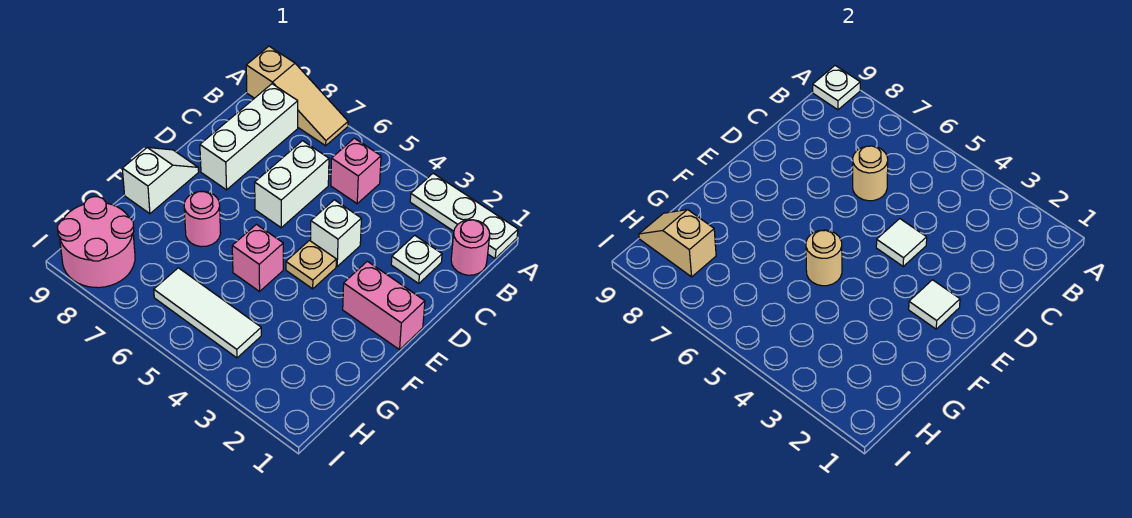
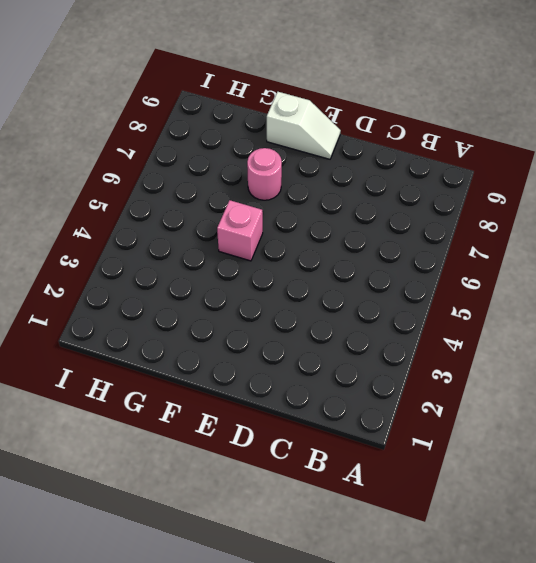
none -> white 1x3 plate [410,173,518,259]
none -> tan 1x3 slope [246,46,348,146]
none -> pink 1x1 round brick [451,220,490,275]

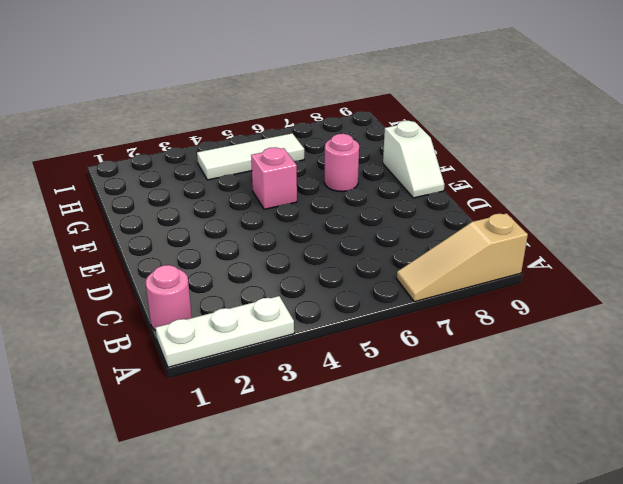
none -> pink 1x1 brick [331,138,381,204]
none -> white 1x3 brick [200,84,298,190]
none -> white 1x1 plate [391,235,442,284]

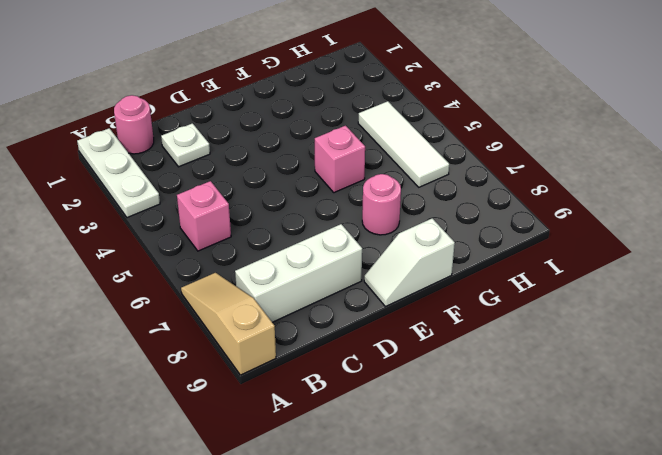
none -> white 1x2 brick [255,141,329,228]
none -> white 1x1 brick [311,200,361,266]
none -> pink 1x2 brick [343,261,425,350]

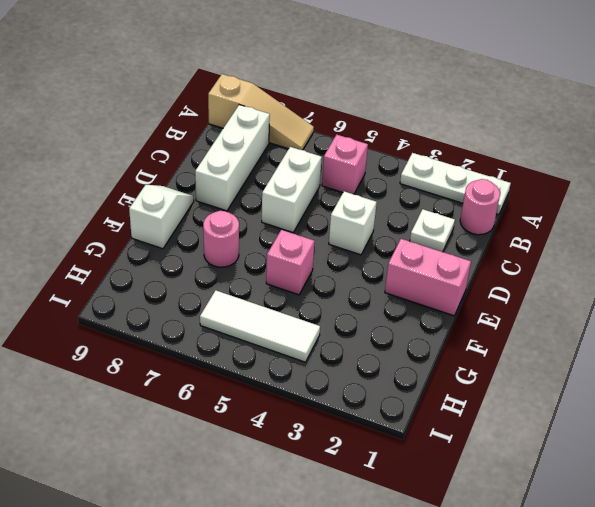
none -> tan 1x1 plate [286,241,336,289]
none -> pink 2x2 round brick [58,197,135,288]
none -> white 1x1 plate [813,66,860,110]

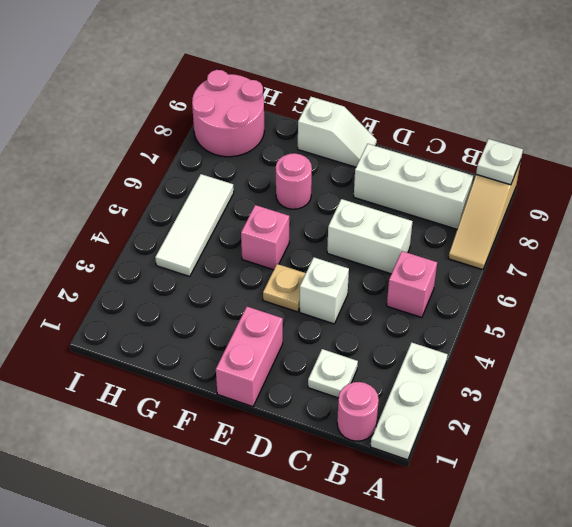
none -> tan 1x1 round brick [853,146,888,201]
none -> white 1x1 tile [876,219,927,266]
none -> white 1x1 tile [909,280,960,329]

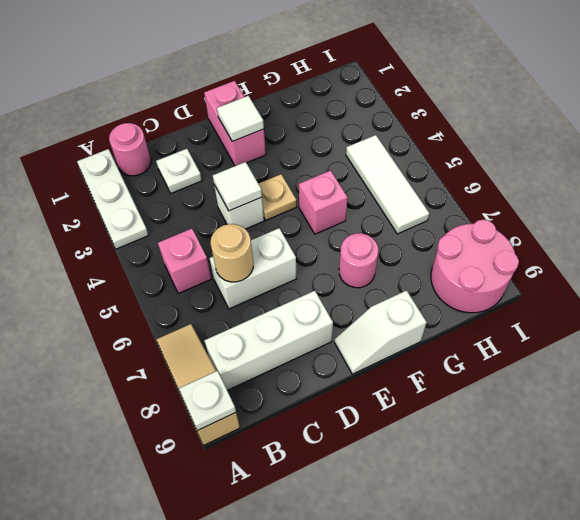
none -> tan 1x1 round brick [806,230,842,286]
none -> tan 1x2 slope [639,210,716,277]

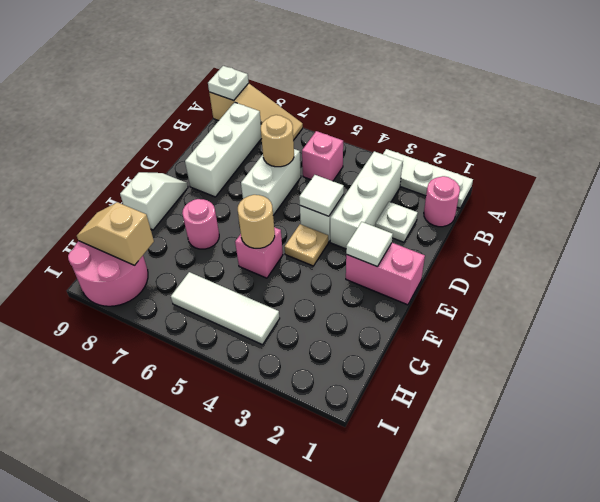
white 1x3 brick [330,151,402,249] -> none

